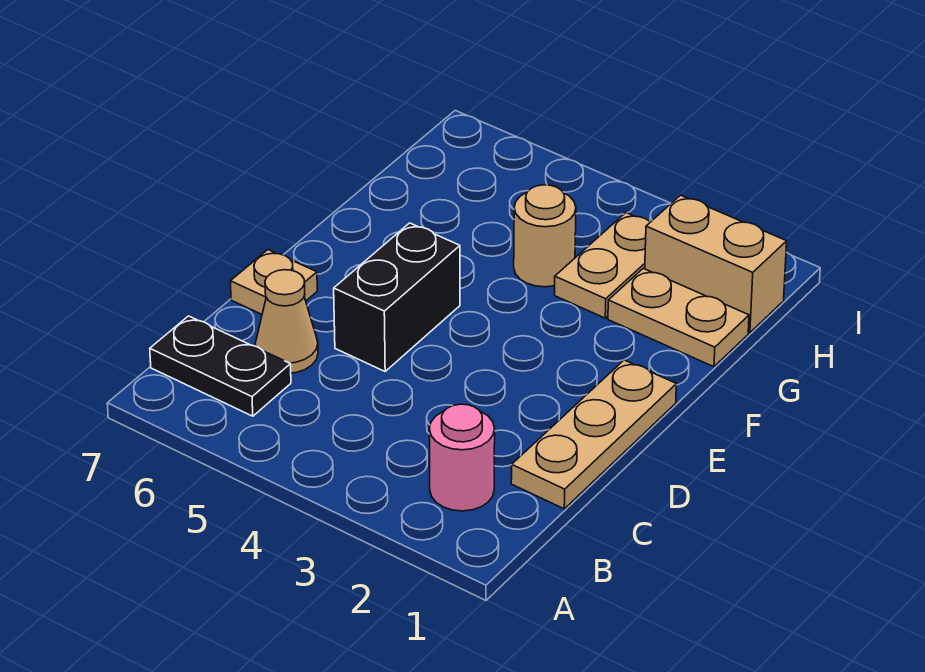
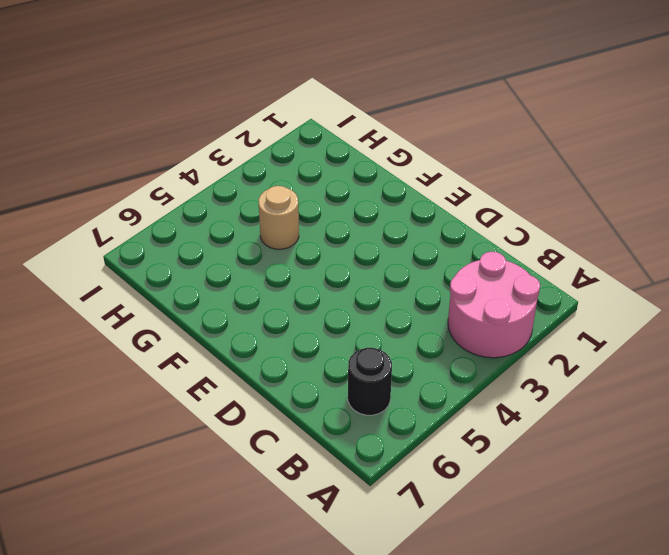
pink 2x2 round brick [448,252,540,358] -> pink 1x1 round brick [429,404,495,511]
black 1x1 round brick [348,348,392,415] -> black 1x2 plate [150,316,291,416]
none -> tan 1x3 plate [511,360,676,509]
none -> tan 1x1 cone [255,270,318,373]

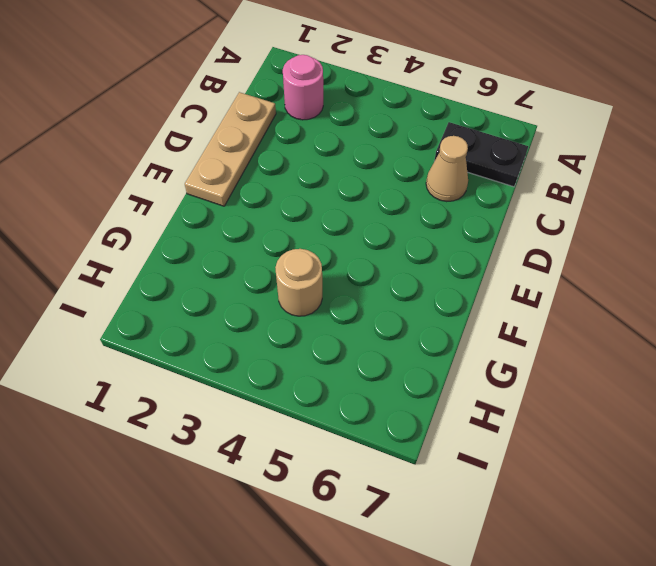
none -> black 1x2 brick [334,223,460,371]
none -> tan 1x1 plate [230,250,317,314]

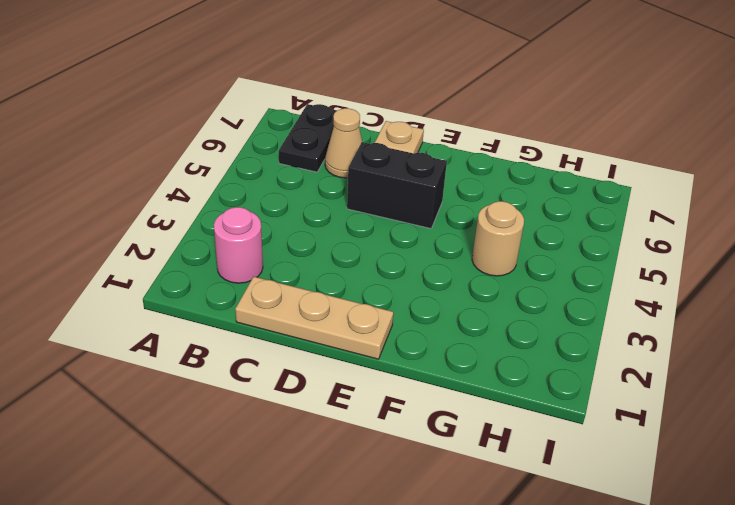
none -> tan 1x2 plate [608,269,749,367]
none -> tan 1x2 plate [555,213,650,318]

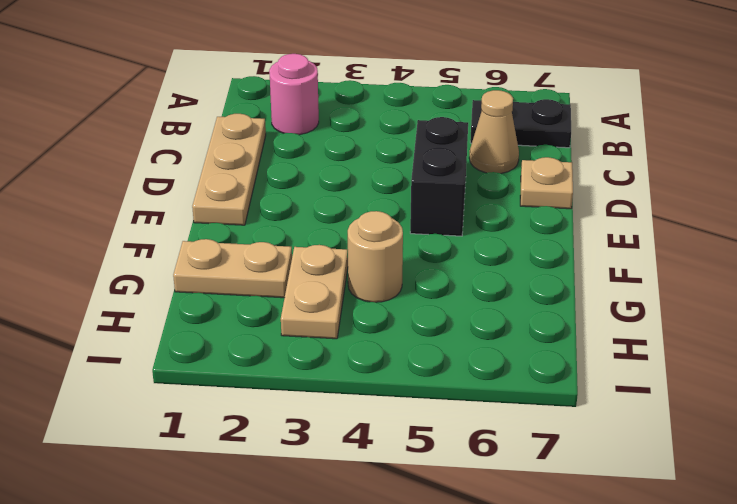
none -> tan 1x2 brick [645,195,787,333]

